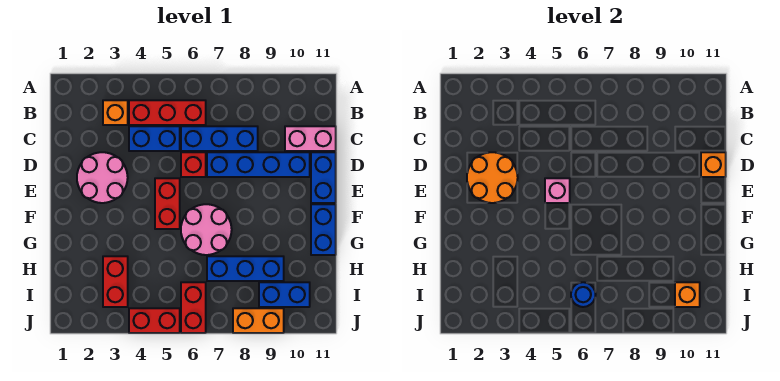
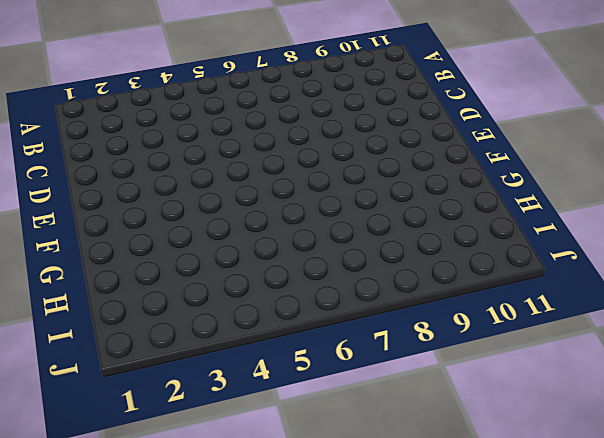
none -> orange 1x1 brick [103,100,128,125]
none -> red 1x3 brick [129,100,206,125]
none -> blue 1x2 brick [129,126,180,151]

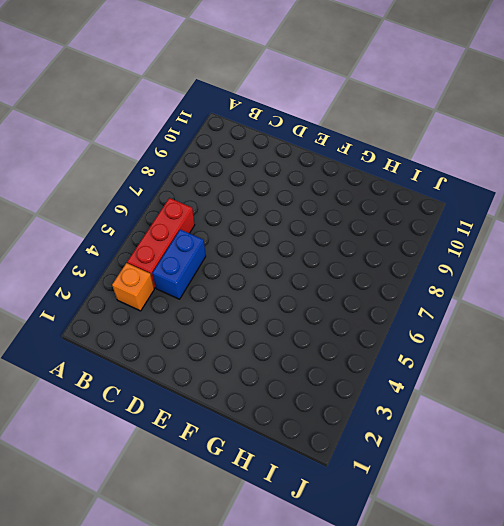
none -> blue 1x3 brick [181,126,258,151]
none -> pink 1x2 brick [285,126,336,151]
none -> pink 2x2 round brick [77,152,128,203]

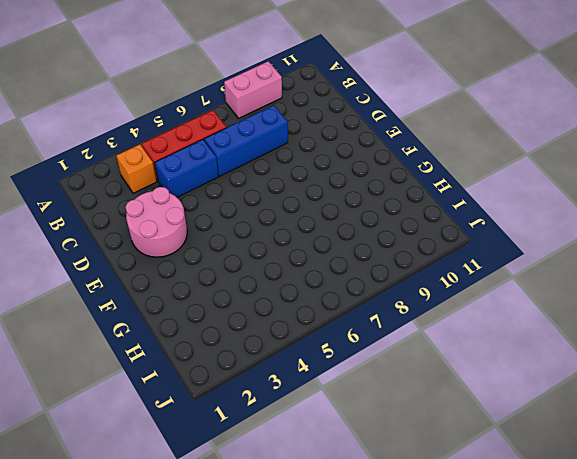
pink 1x2 brick [224,61,282,118] -> pink 1x2 brick moved to [285,126,336,151]
none -> red 1x1 brick [181,152,206,177]
none -> blue 1x4 brick [207,152,310,177]
none -> blue 1x2 brick [311,152,336,203]

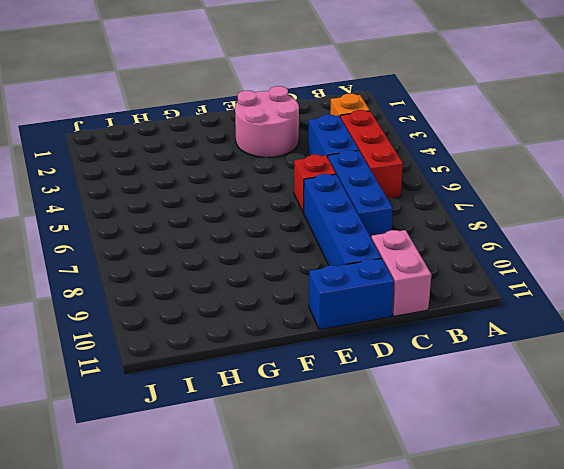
none -> red 1x2 brick [155,178,180,229]
none -> pink 2x2 round brick [181,204,232,255]
none -> blue 1x2 brick [311,204,336,255]

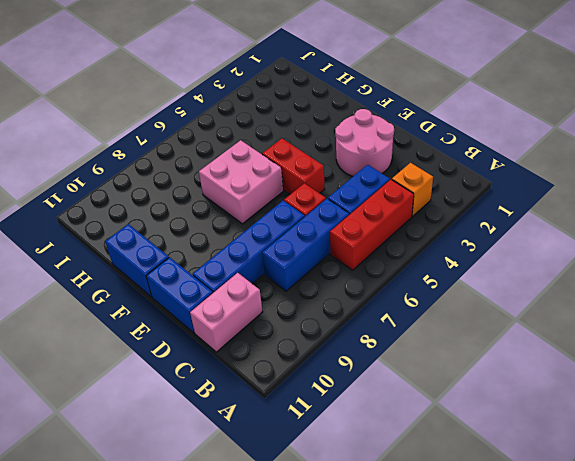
pink 2x2 brick [199,140,283,224] -> pink 2x2 round brick [181,204,232,255]
none -> red 1x2 brick [103,256,128,307]
none -> blue 1x3 brick [207,256,284,281]
none -> red 1x2 brick [181,282,206,333]

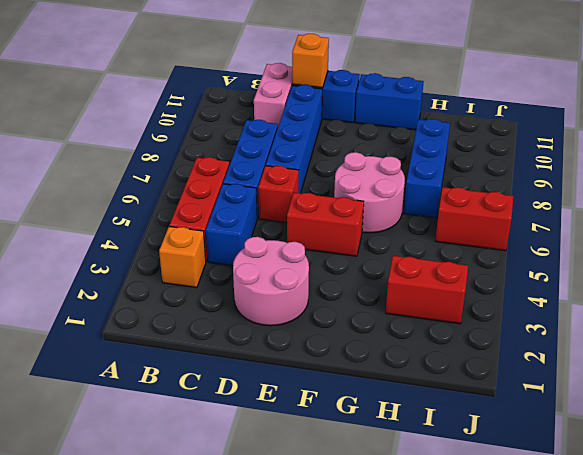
none -> blue 1x2 brick [259,282,310,307]
none -> red 1x2 brick [129,308,180,333]
none -> orange 1x2 brick [233,308,284,333]

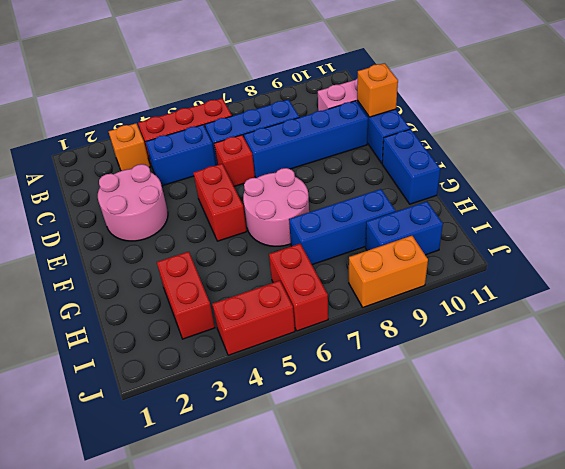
none -> orange 2x2 round brick [467,152,518,203]
none -> pink 1x1 brick [545,178,570,203]
none -> blue 1x1 round brick [571,282,596,307]

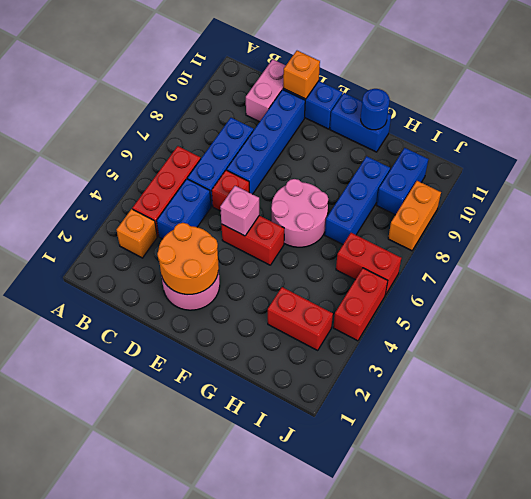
blue 1x1 round brick [361,89,390,130] -> blue 1x1 round brick moved to [571,282,596,307]
none -> orange 1x1 brick [675,282,700,307]

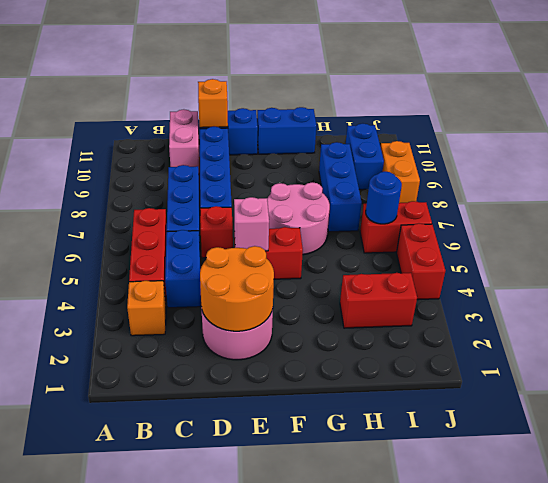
none -> orange 1x1 brick [675,282,700,307]

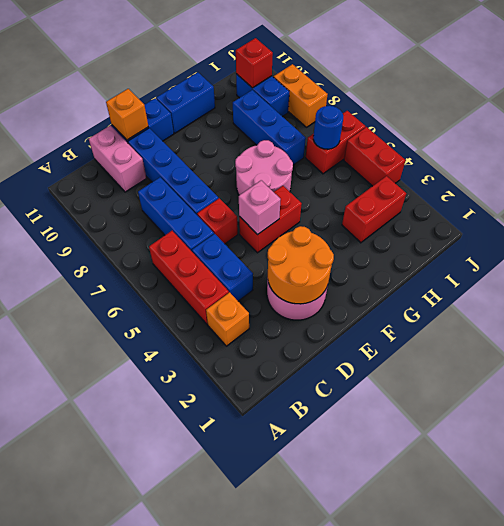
red 1x1 brick [236,38,273,88] -> orange 1x1 brick [675,282,700,307]

